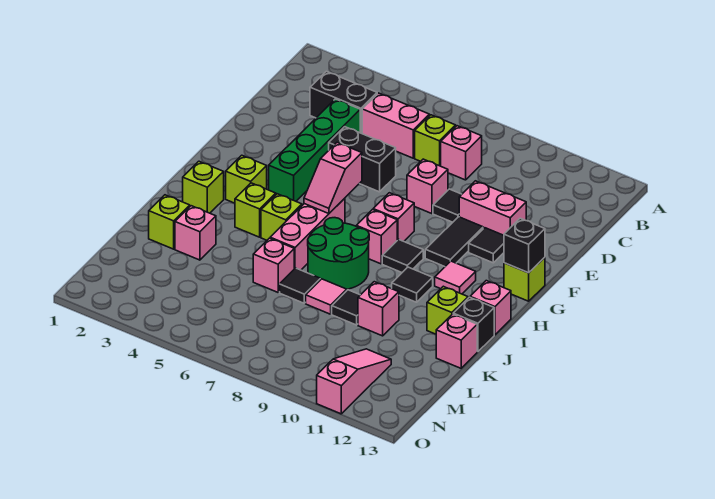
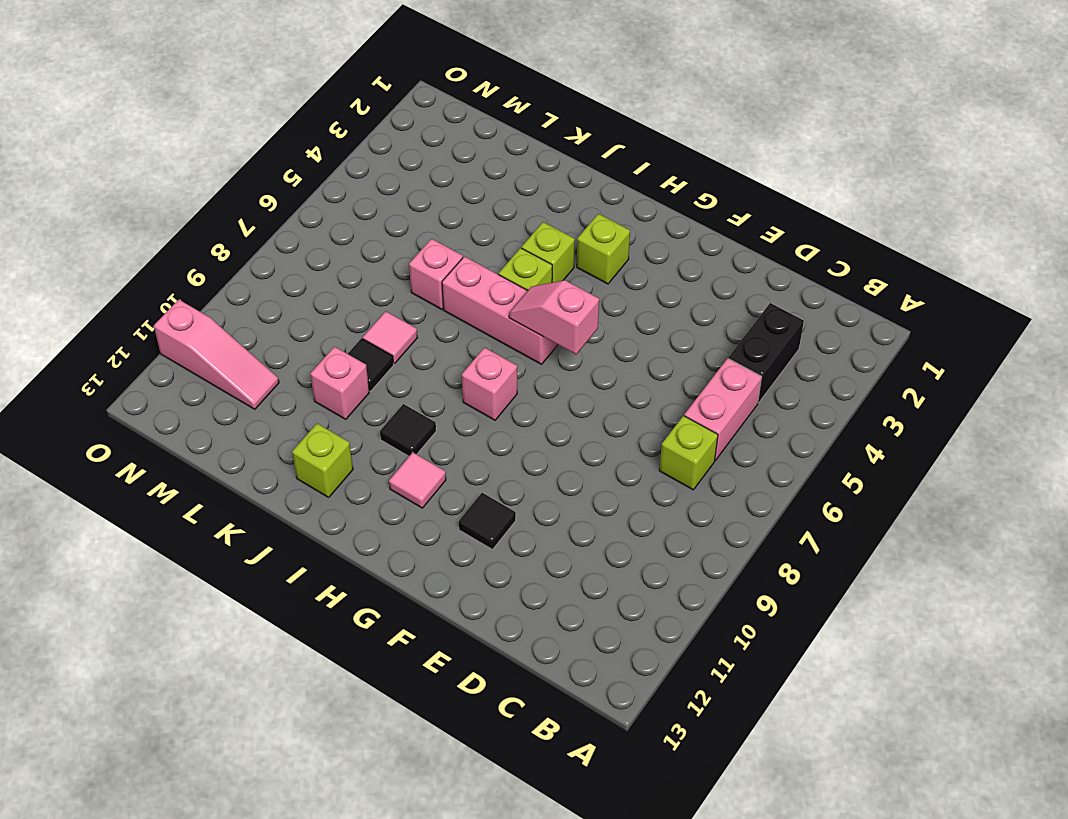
none -> pink 1x1 brick [441,126,482,180]
none -> green 1x4 brick [269,99,360,201]
none -> black 1x2 brick [329,127,396,192]
none -> pink 1x1 brick [407,159,448,214]

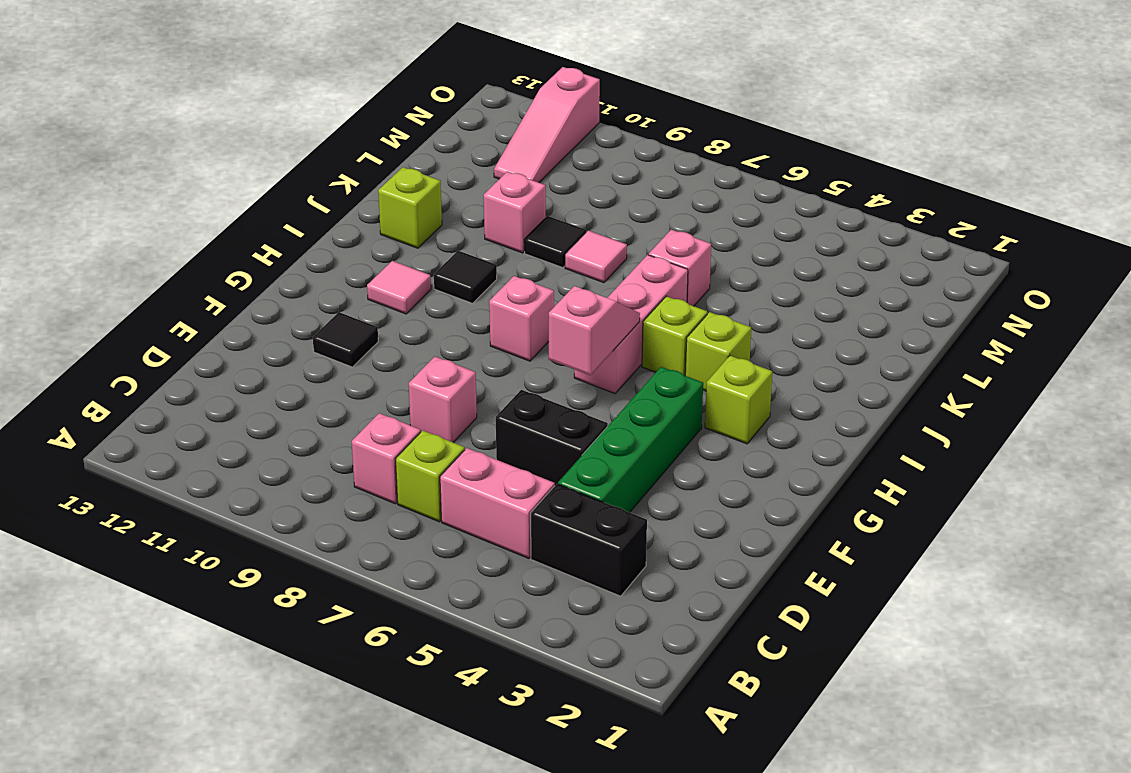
none -> black 1x1 tile [433,189,462,222]
none -> pink 1x2 brick [459,181,526,235]
none -> black 1x2 tile [425,217,483,267]
none -> pink 1x1 brick [373,193,414,241]

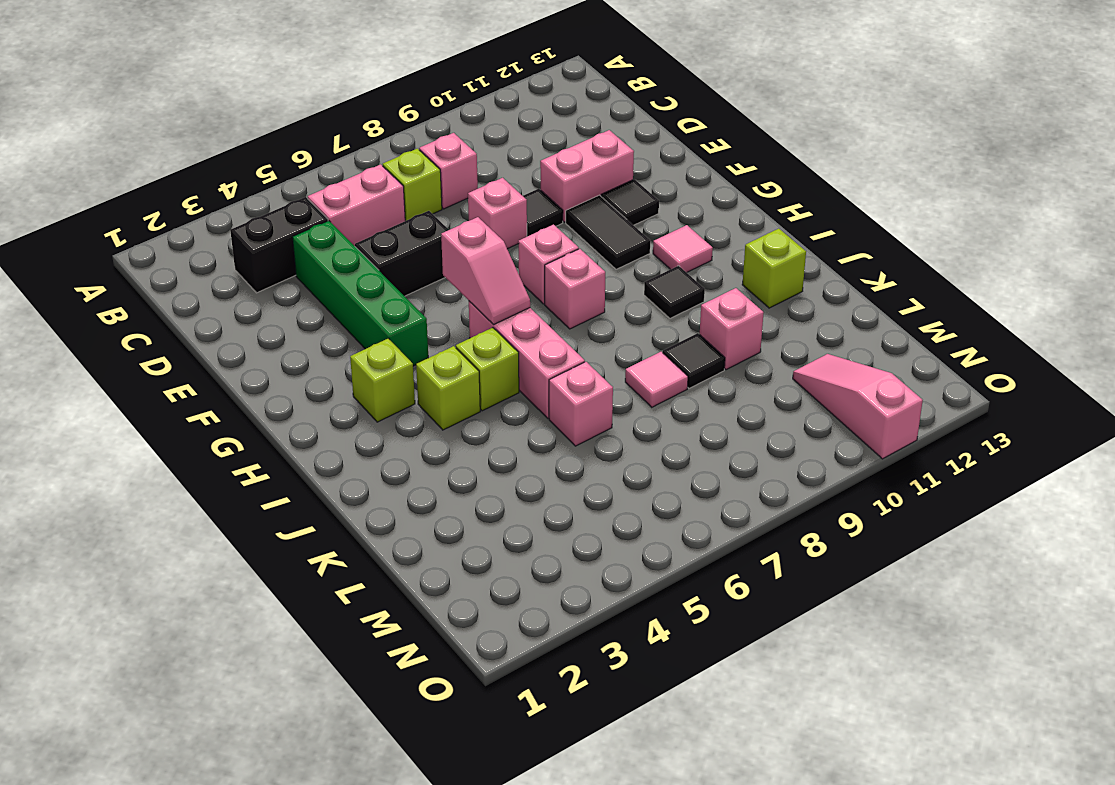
none -> lime 1x1 brick [504,257,545,301]
none -> black 1x1 tile [382,239,423,272]
none -> lime 1x1 brick [183,161,224,213]
none -> green 2x2 round brick [308,218,369,289]

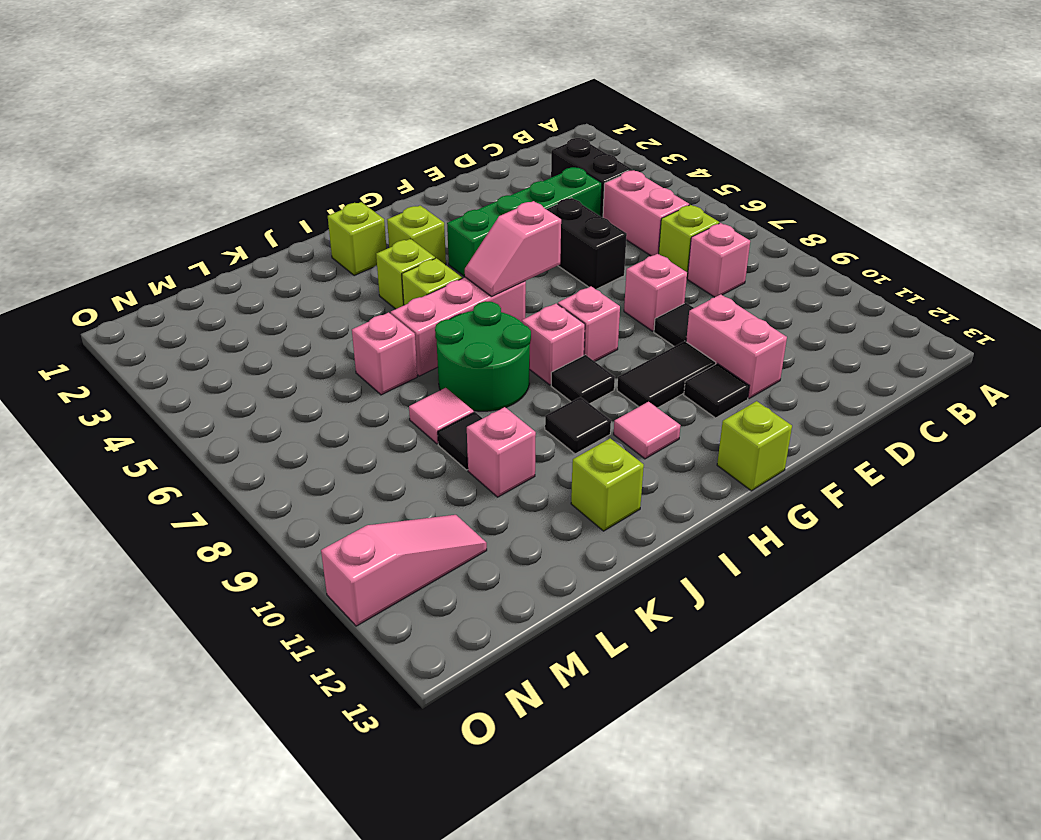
none -> pink 1x1 brick [470,281,511,335]
none -> black 1x1 brick [453,297,494,352]
none -> lime 1x1 brick [149,195,190,249]
none -> pink 1x1 brick [175,206,216,260]

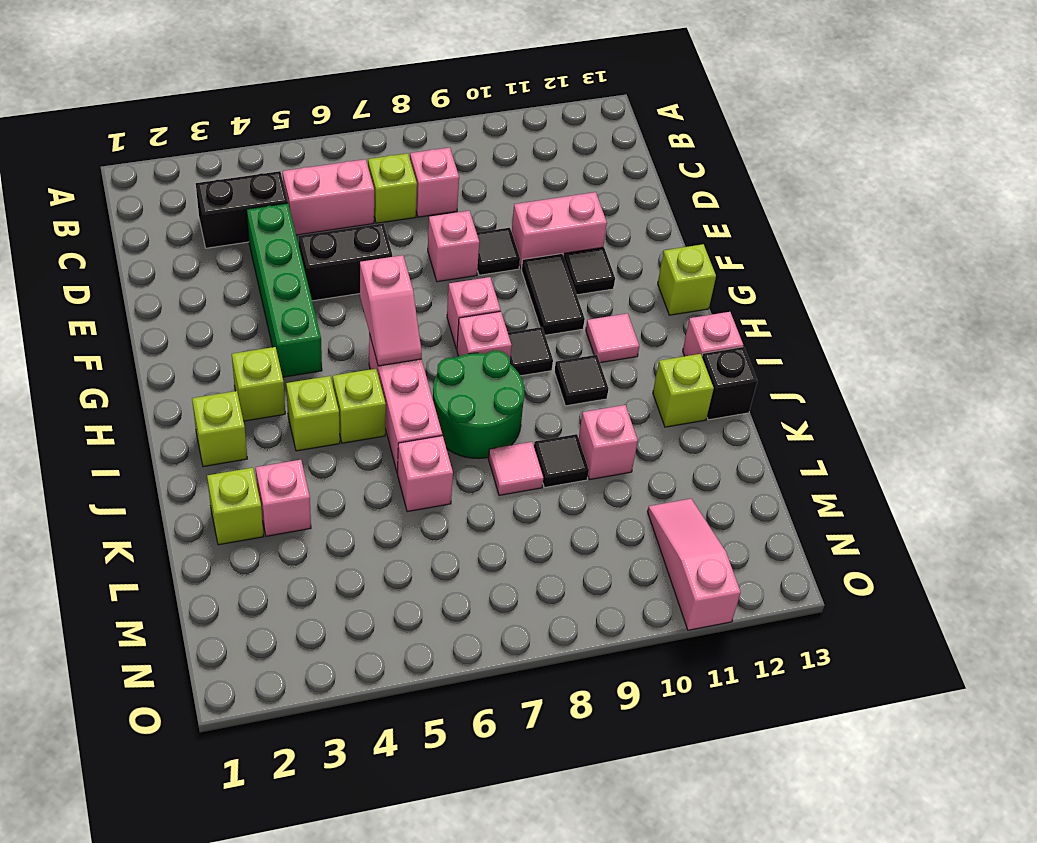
none -> black 1x1 tile [280,268,320,303]
none -> pink 1x1 brick [436,314,477,368]
none -> black 1x1 brick [504,218,545,273]

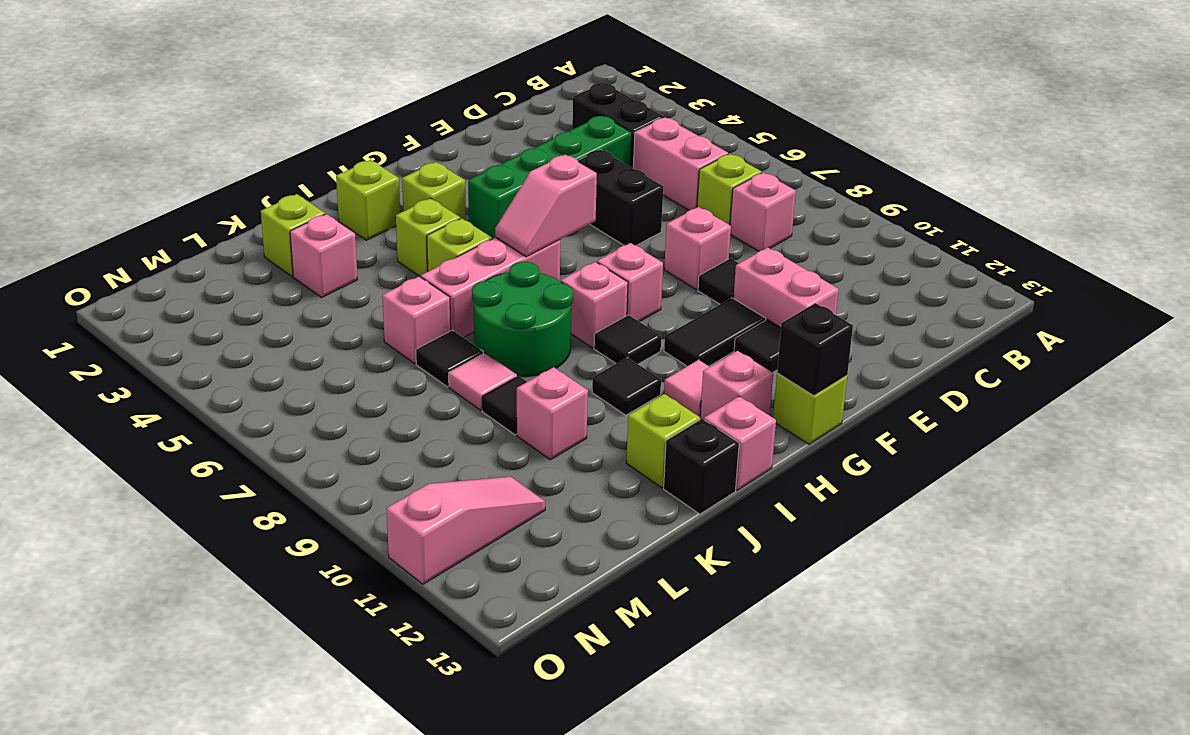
pink 1x1 brick [700,351,773,419] -> pink 1x1 brick moved to [436,314,477,368]

